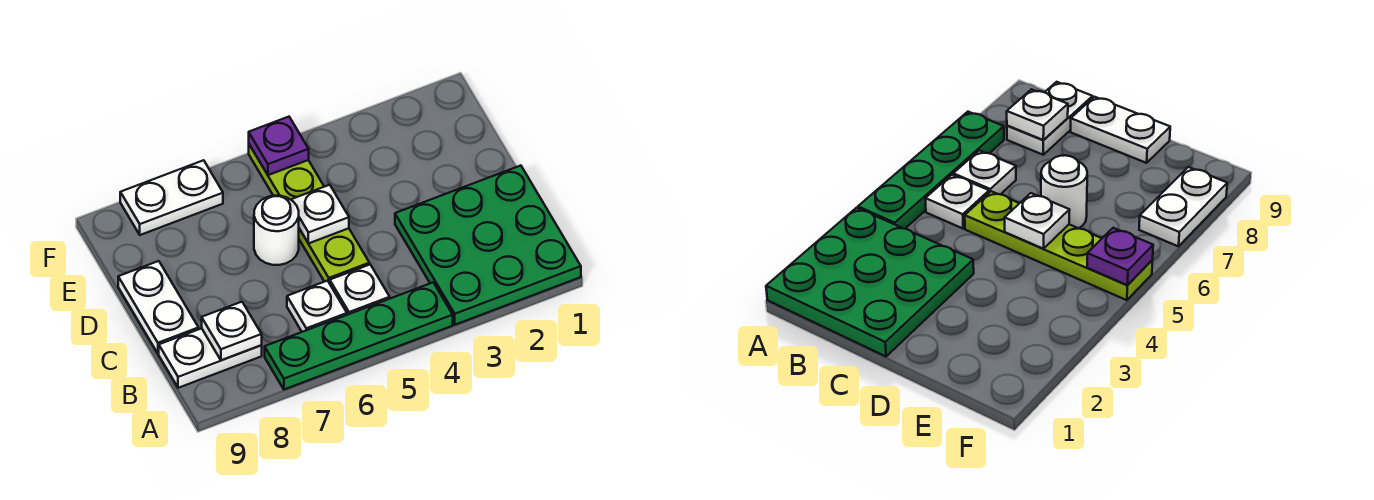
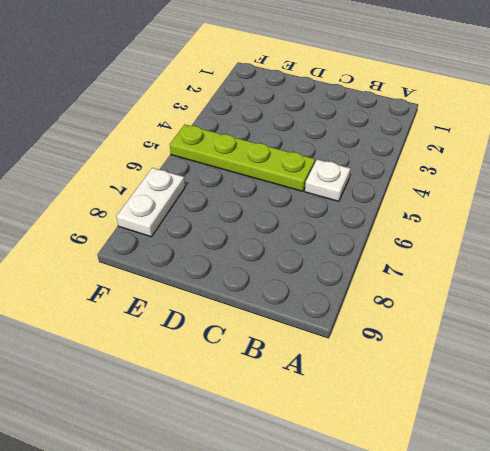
none -> green 3x3 plate [395,166,581,325]
none -> green 1x4 plate [265,283,453,390]
none -> white 1x1 plate [287,281,347,332]

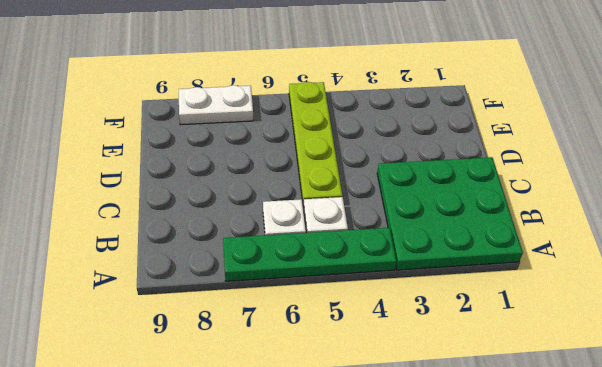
none -> white 1x2 plate [159,328,262,388]
none -> white 1x2 plate [118,261,199,354]
none -> white 1x1 round brick [254,196,299,265]

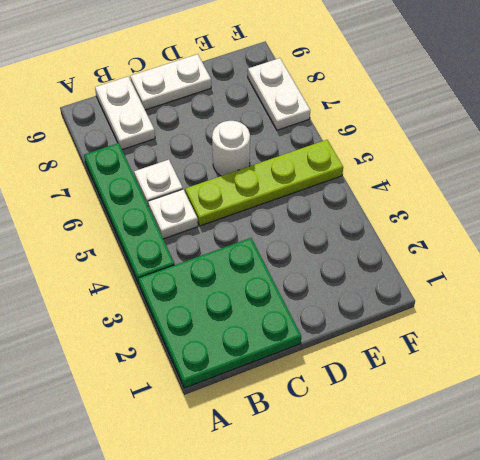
none -> white 1x1 plate [202,302,262,360]
none -> white 1x1 plate [291,185,349,243]
none -> purple 1x1 plate [249,117,309,175]

